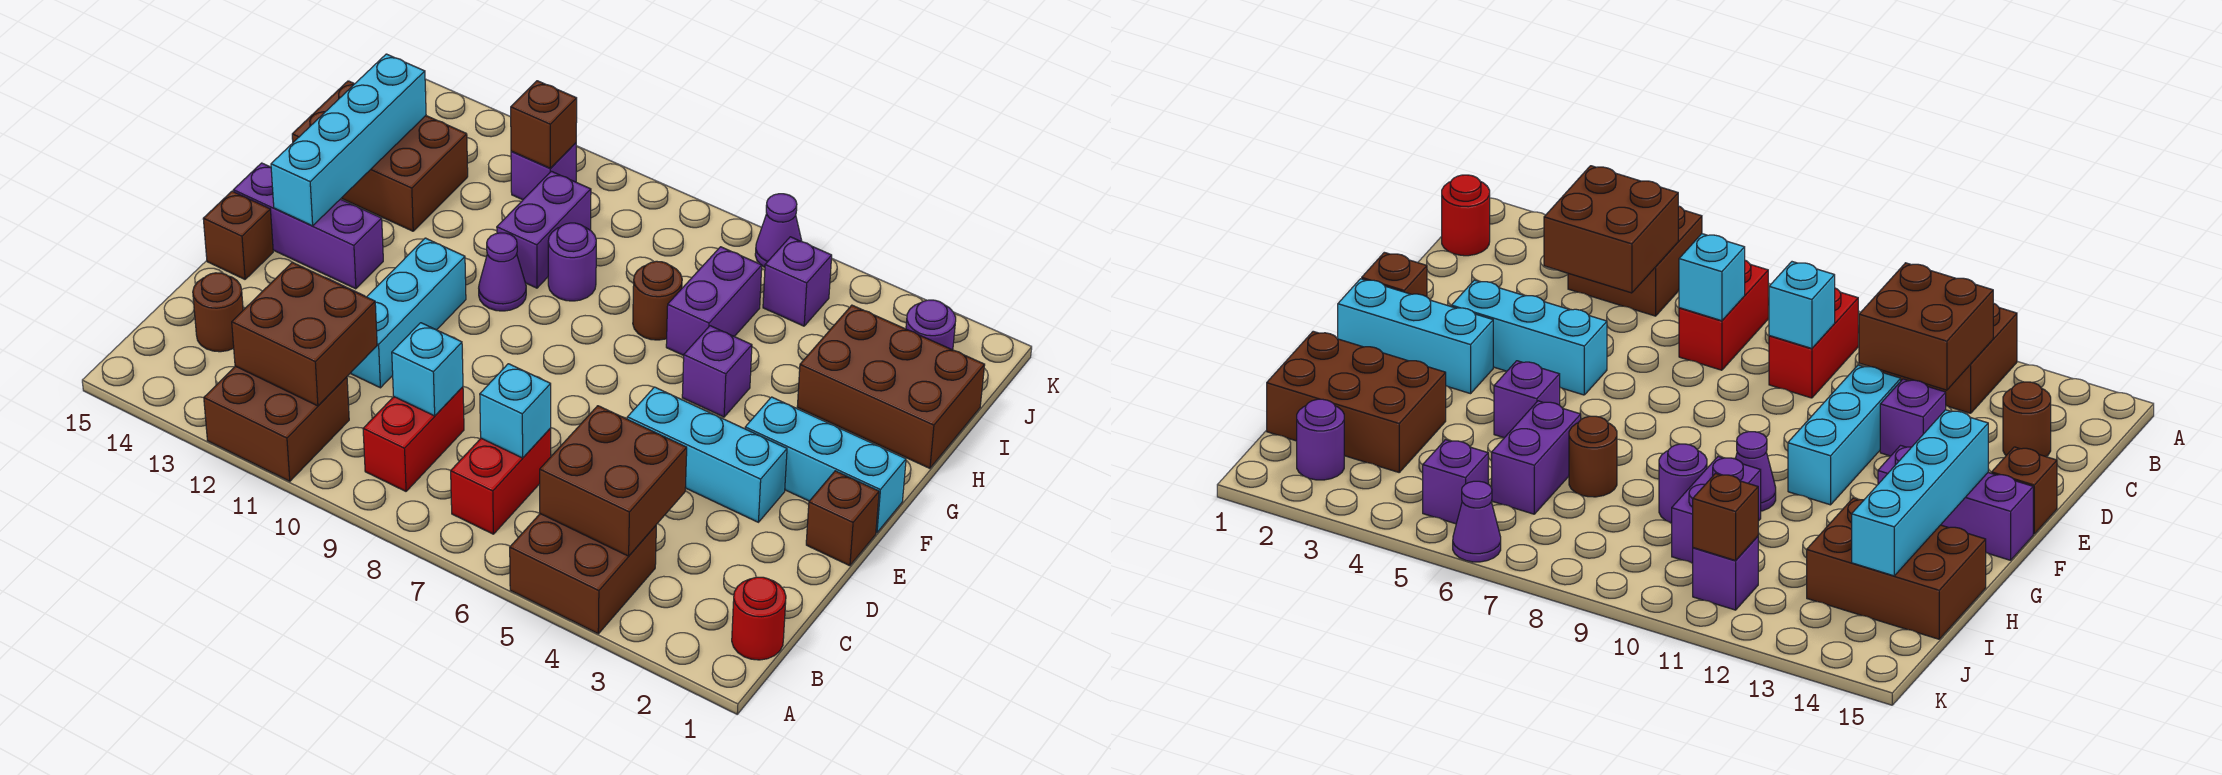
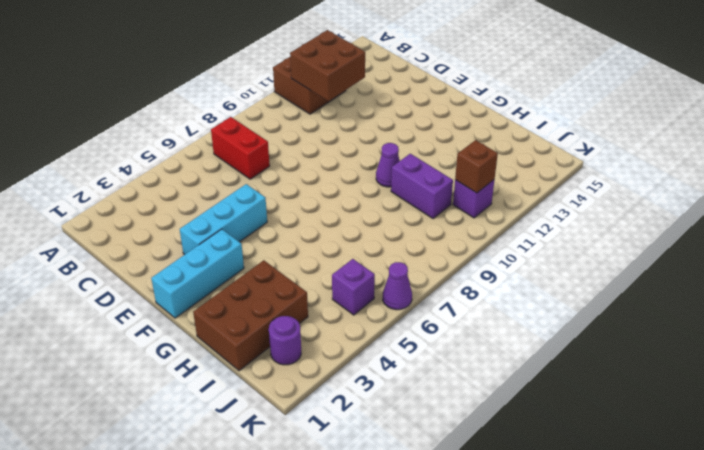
none -> brown 2x2 brick [510,514,656,634]
none -> red 1x1 round brick [732,577,786,660]
none -> red 1x2 brick [363,387,464,491]
none -> brown 1x1 round brick [193,273,243,352]

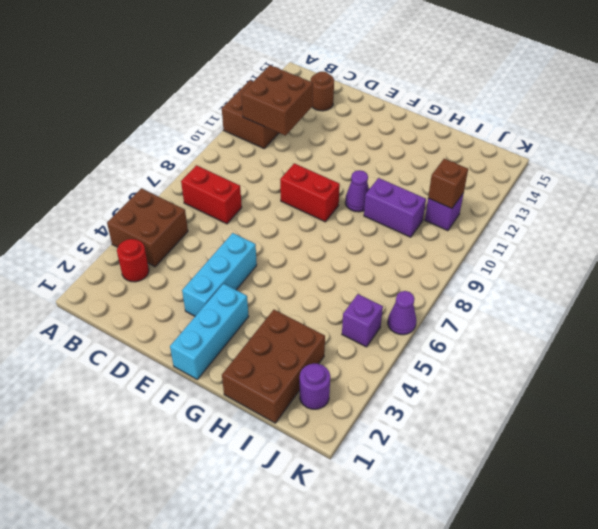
red 1x1 round brick [117,239,149,282] -> red 1x1 round brick moved to [732,577,786,660]
red 1x2 brick [280,163,340,222] -> red 1x2 brick moved to [363,387,464,491]
none -> cyan 1x3 brick [350,238,466,388]
none -> purple 1x1 brick [1880,379,1946,456]
none -> brown 1x1 brick [806,471,879,566]
none -> brown 1x1 brick [203,191,273,279]

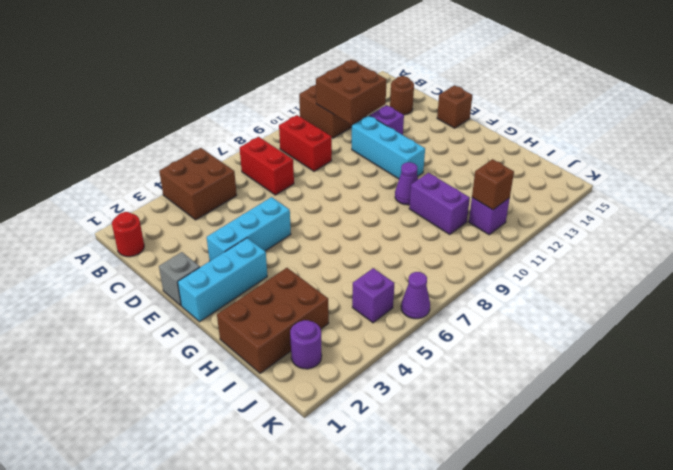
grey 1x1 brick [159,252,200,305] -> brown 1x1 brick [806,471,879,566]
none -> purple 1x3 brick [233,163,383,289]
none -> purple 1x1 brick [682,326,752,417]
none -> purple 1x2 brick [666,247,762,356]
none -> brown 1x1 round brick [633,261,682,340]

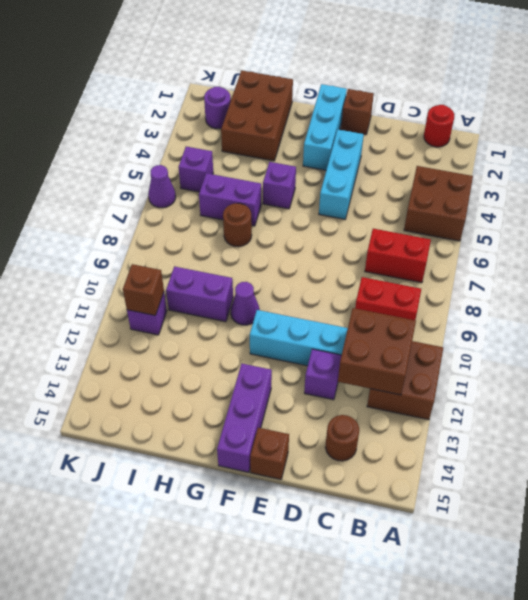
none -> purple 1x1 round brick [548,223,596,301]
none -> brown 2x3 brick [292,81,468,231]
none -> brown 2x2 brick [540,406,687,556]
none -> cyan 1x1 brick [480,364,551,458]

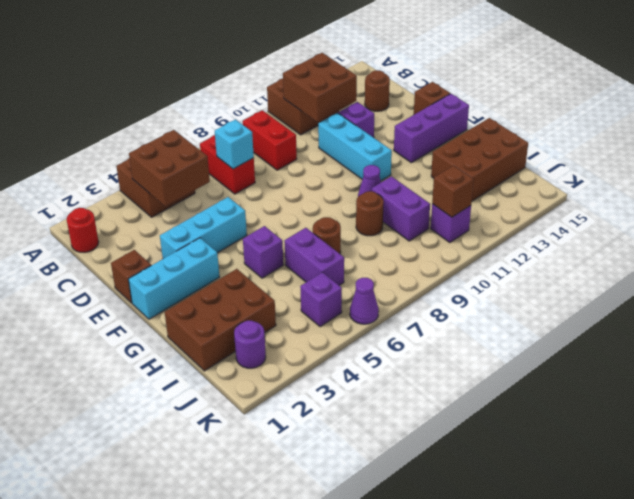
brown 1x1 round brick [356,191,384,236] -> purple 1x1 round brick [548,223,596,301]
none -> cyan 1x1 brick [392,323,463,416]
none -> cyan 1x4 brick [271,54,426,226]

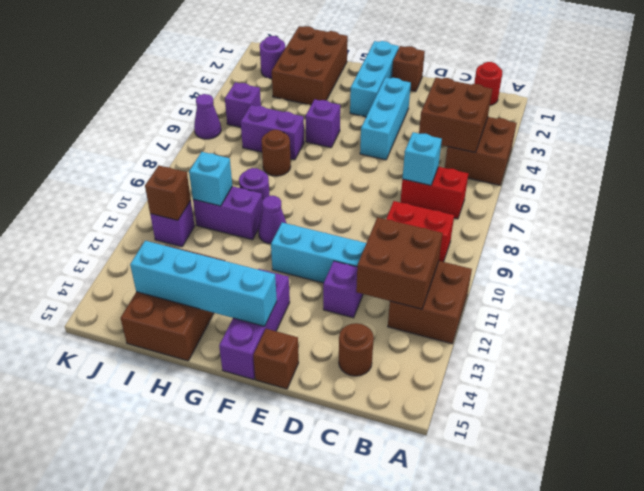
cyan 1x1 brick [189,152,232,206] -> cyan 1x1 brick moved to [392,323,463,416]

